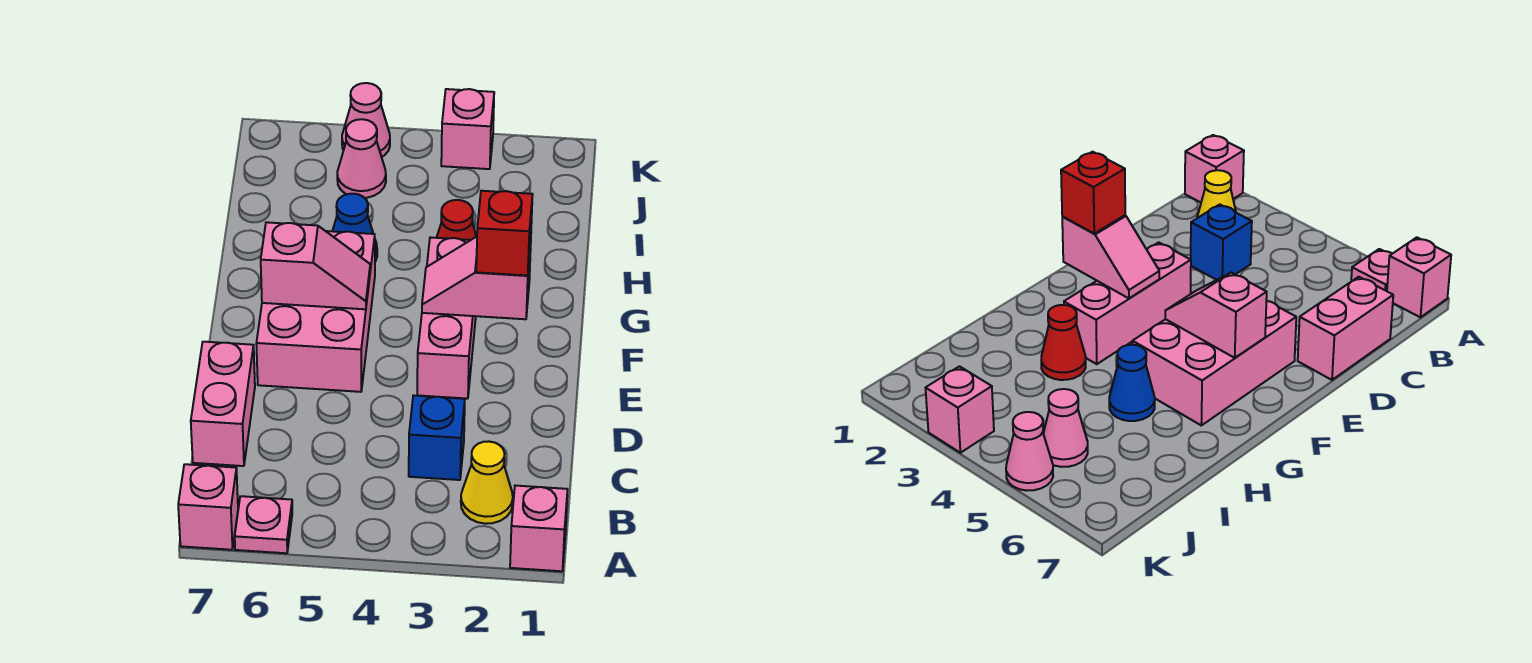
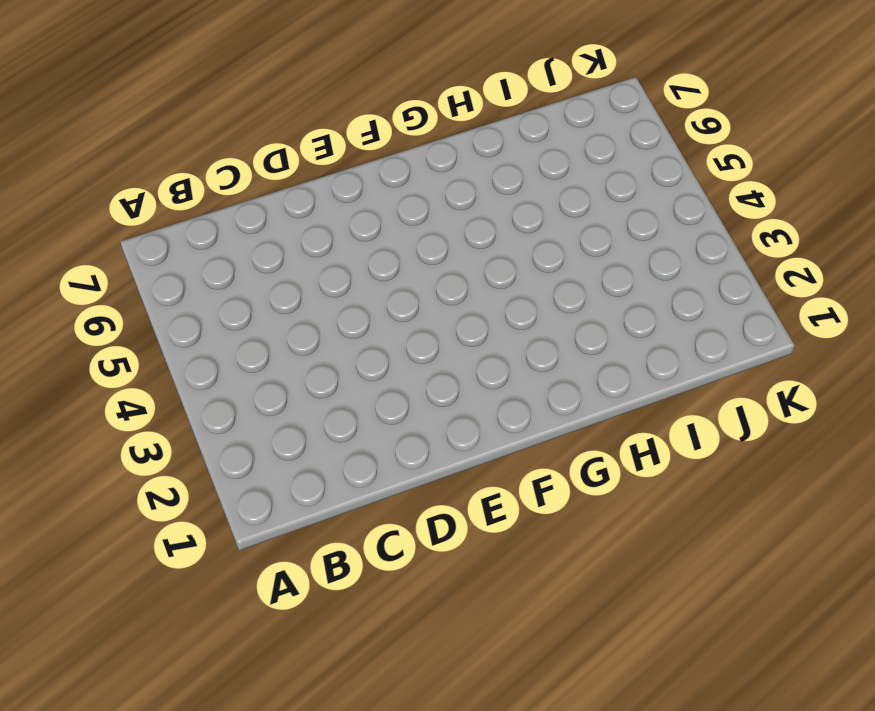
none -> pink 1x1 brick [510,486,568,571]
none -> pink 1x1 plate [235,496,292,553]
none -> pink 1x1 brick [178,464,238,550]

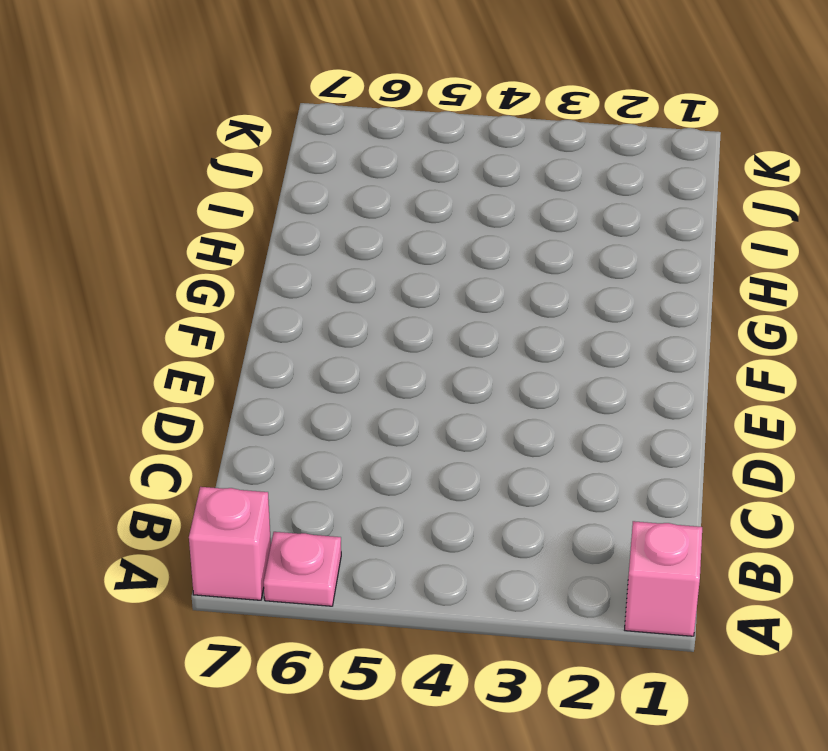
none -> yellow 1x1 cone [461,441,513,524]
none -> blue 1x1 brick [409,395,465,480]
none -> pink 1x2 brick [191,342,255,466]

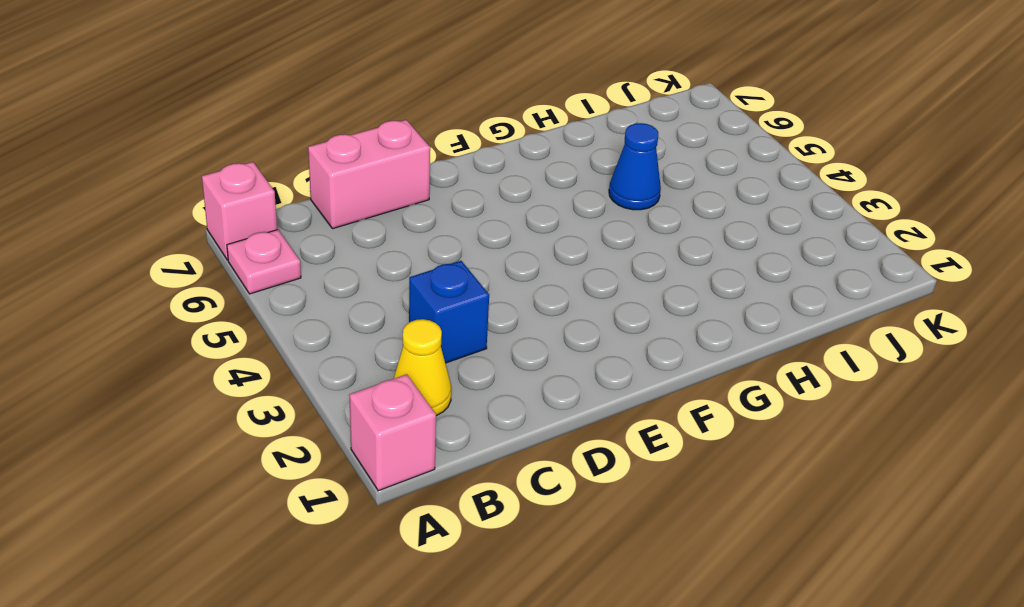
none -> pink 1x3 brick [417,237,476,399]
none -> pink 2x3 brick [256,231,375,392]
none -> red 1x1 cone [437,200,476,240]

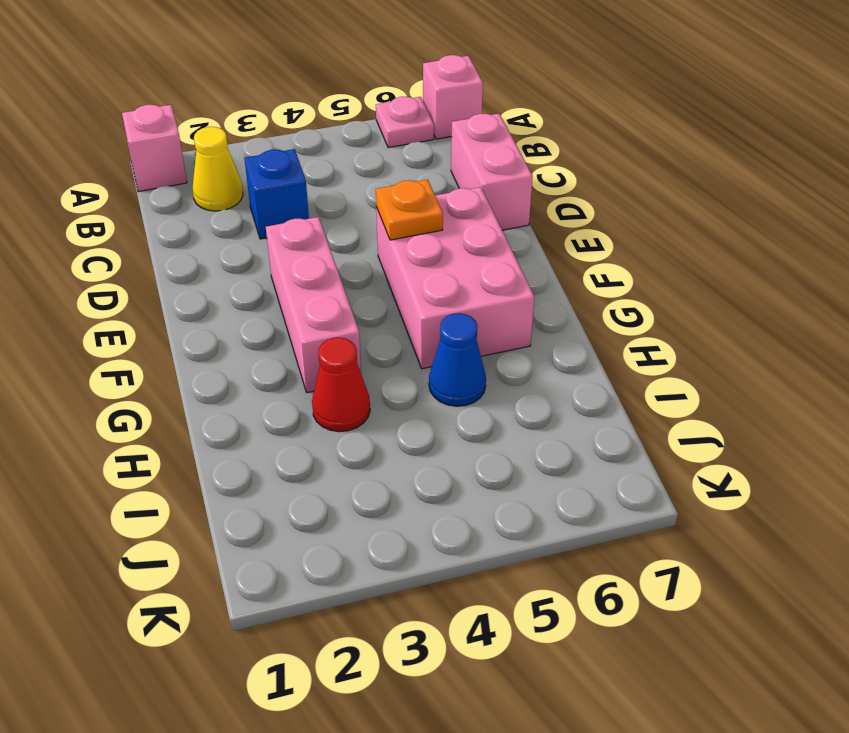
orange 1x1 plate [376,179,443,240] -> none
none -> pink 1x1 cone [337,119,386,198]
none -> pink 1x1 brick [441,89,494,169]
none -> pink 1x1 cone [342,83,390,157]

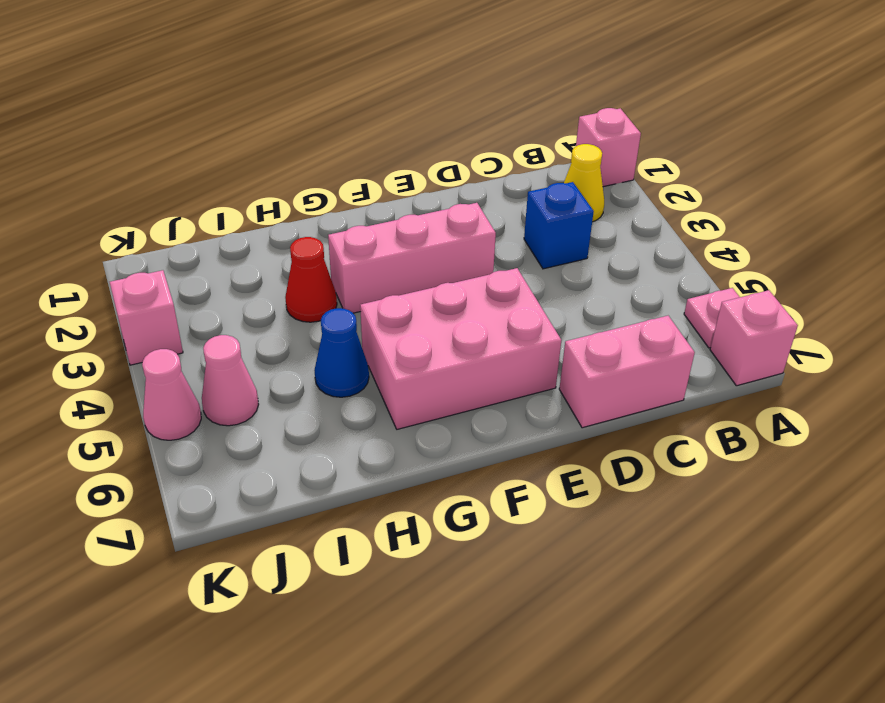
none -> pink 1x2 slope [422,237,531,319]
none -> pink 1x2 slope [261,222,370,309]
none -> red 1x1 brick [476,191,533,276]

